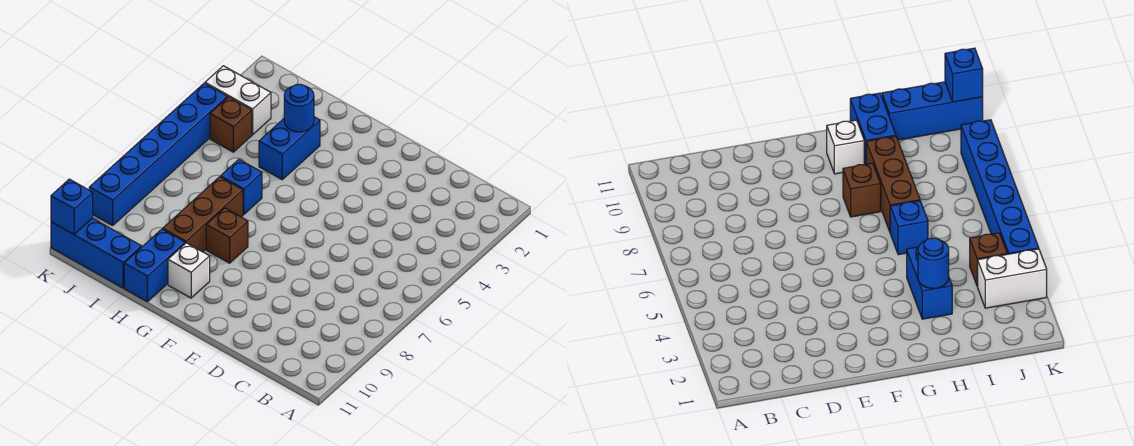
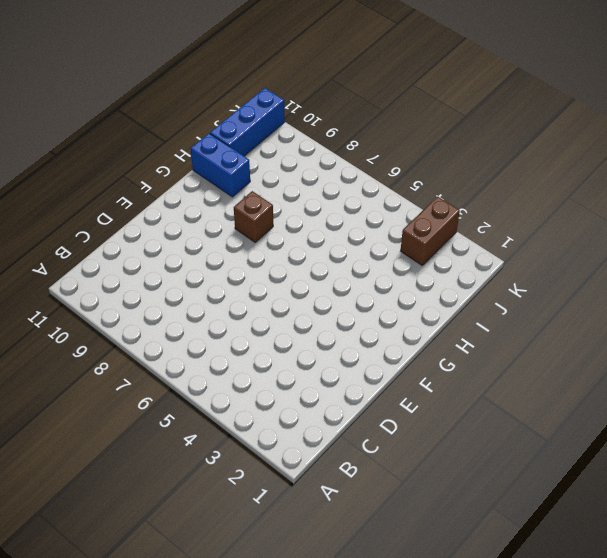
brown 1x2 brick [401,196,460,265] -> white 1x2 brick [205,66,271,135]
none -> white 1x1 brick [168,243,210,298]
none -> blue 1x2 brick [259,117,320,180]
none -> blue 1x1 brick [221,160,262,214]

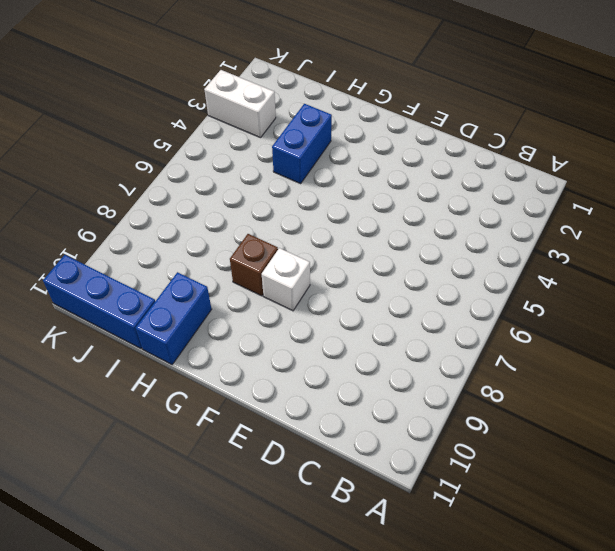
white 1x1 brick [262,248,310,311] -> white 1x1 brick moved to [168,243,210,298]
none -> blue 1x1 brick [221,160,262,214]
none -> brown 1x3 brick [163,177,243,252]
none -> brown 1x1 brick [210,97,252,152]

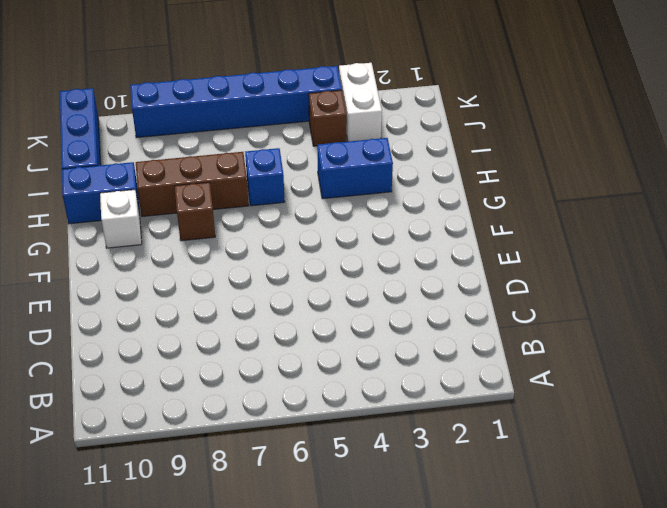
none -> blue 1x1 round brick [284,84,314,132]
none -> blue 1x1 brick [51,179,93,234]

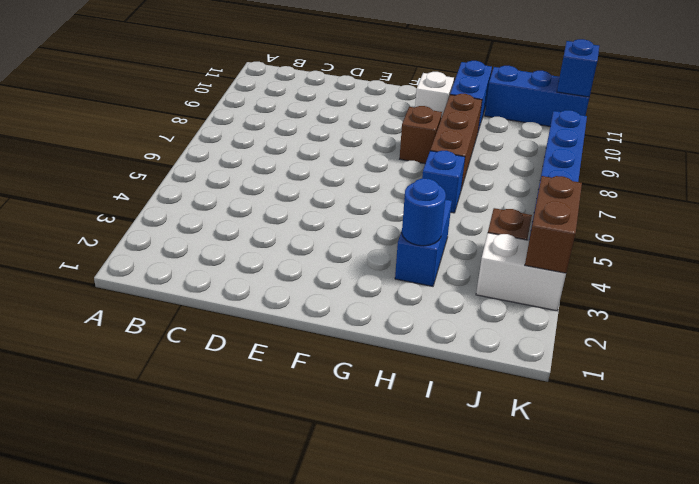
brown 1x2 brick [525,176,582,273] -> none

